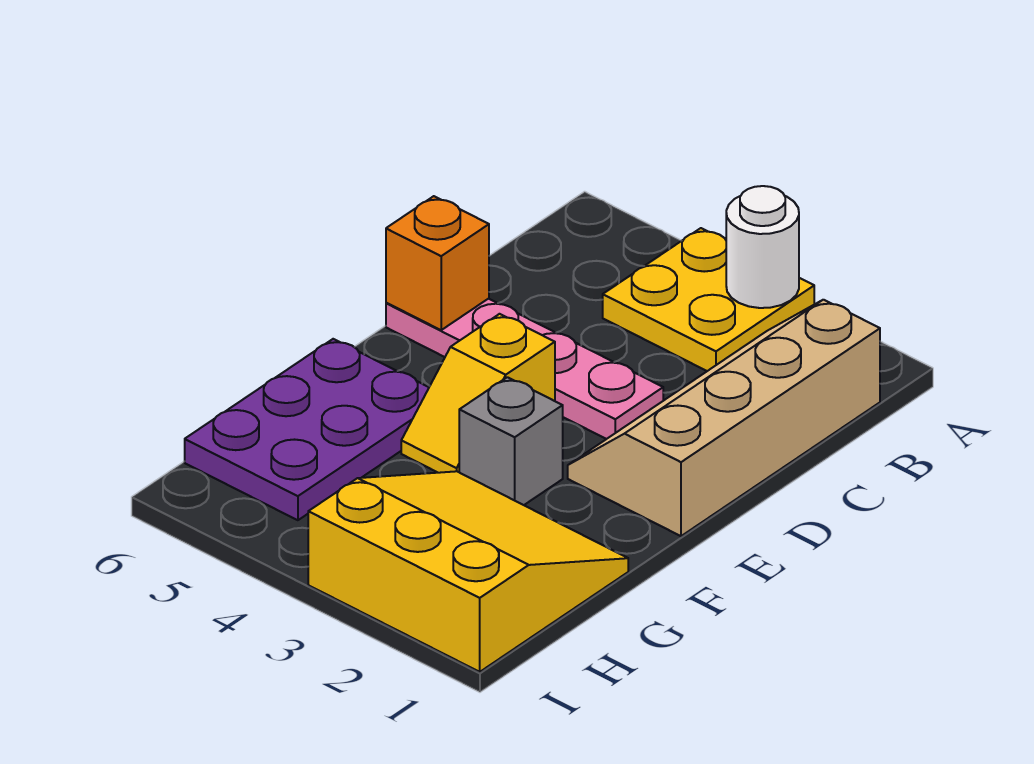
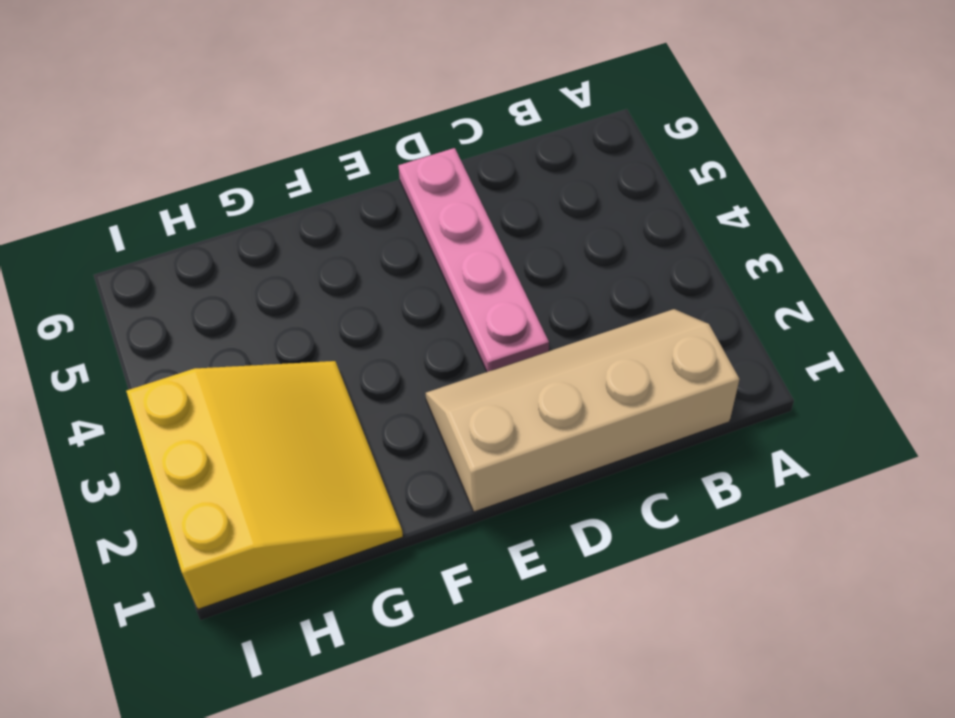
none -> yellow 2x2 plate [603,228,814,371]
none -> yellow 1x2 slope [401,314,555,473]

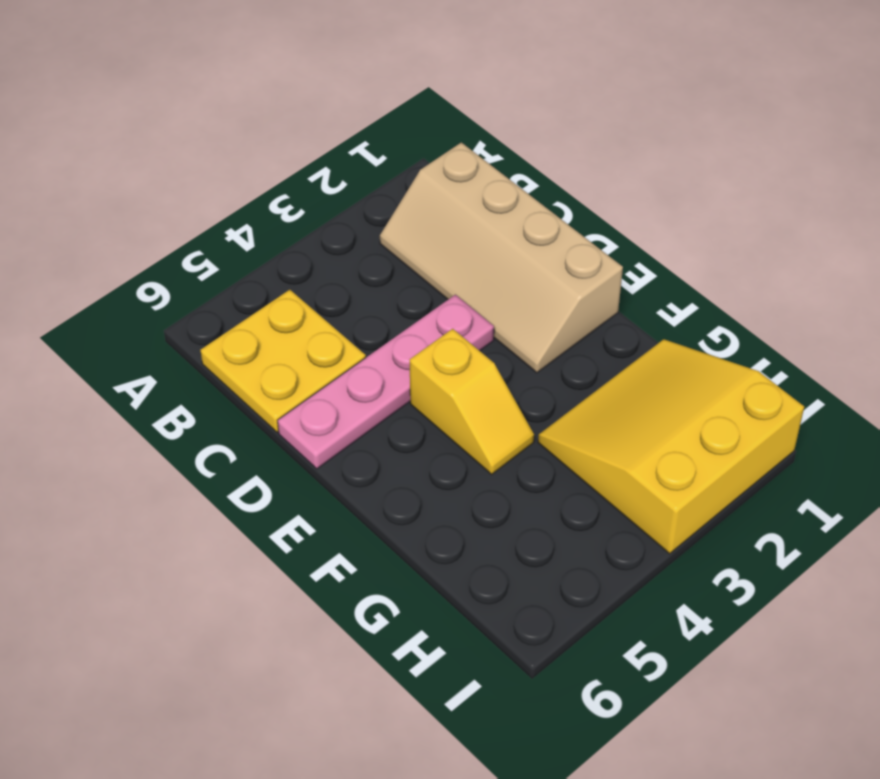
yellow 2x2 plate [200,290,366,432] -> yellow 2x2 plate moved to [603,228,814,371]
none -> grey 1x1 brick [459,377,563,505]
none -> purple 2x3 plate [185,339,429,520]

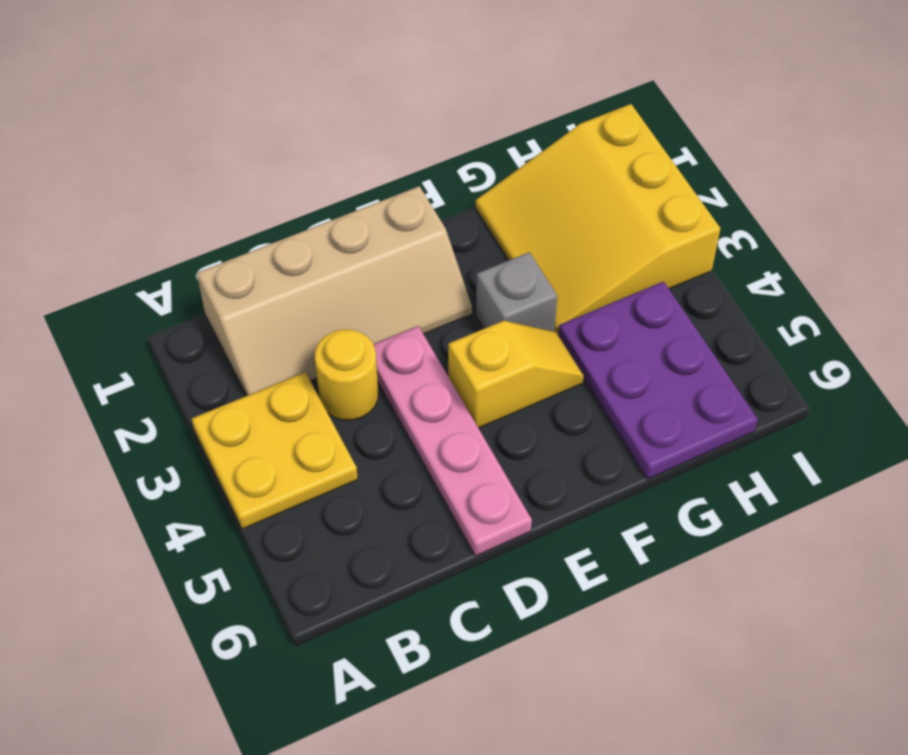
yellow 1x1 round brick [315,329,378,420] -> none
purple 2x3 plate [558,282,758,479] -> purple 2x3 plate turned to [185,339,429,520]
none -> white 1x1 round brick [726,186,799,308]
none -> orange 1x1 brick [386,196,489,330]

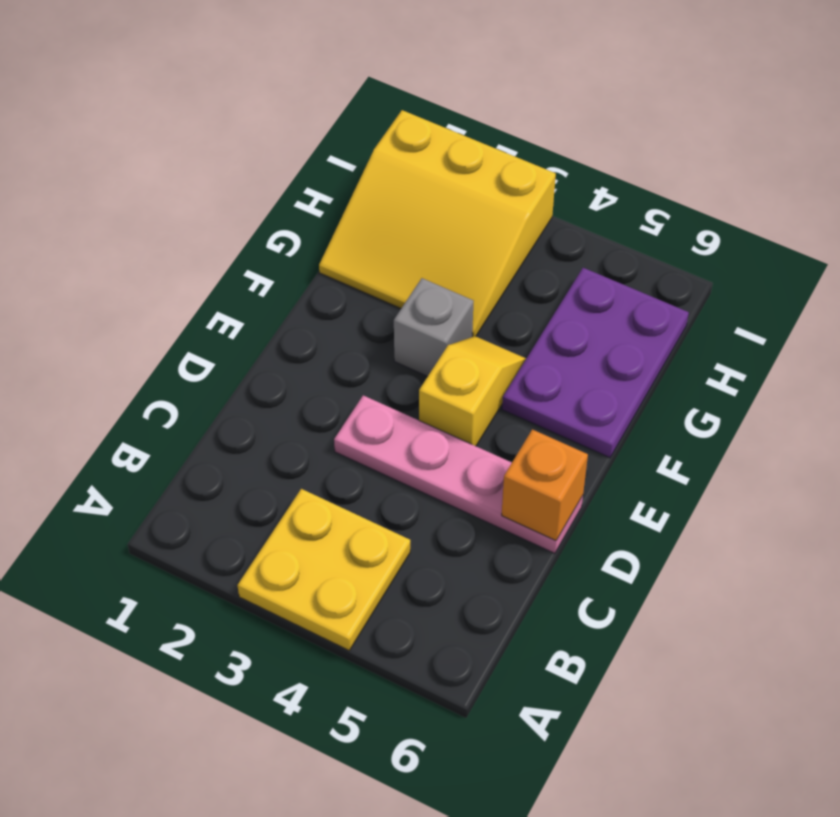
none -> tan 2x4 slope [568,300,880,536]
none -> white 1x1 round brick [726,186,799,308]

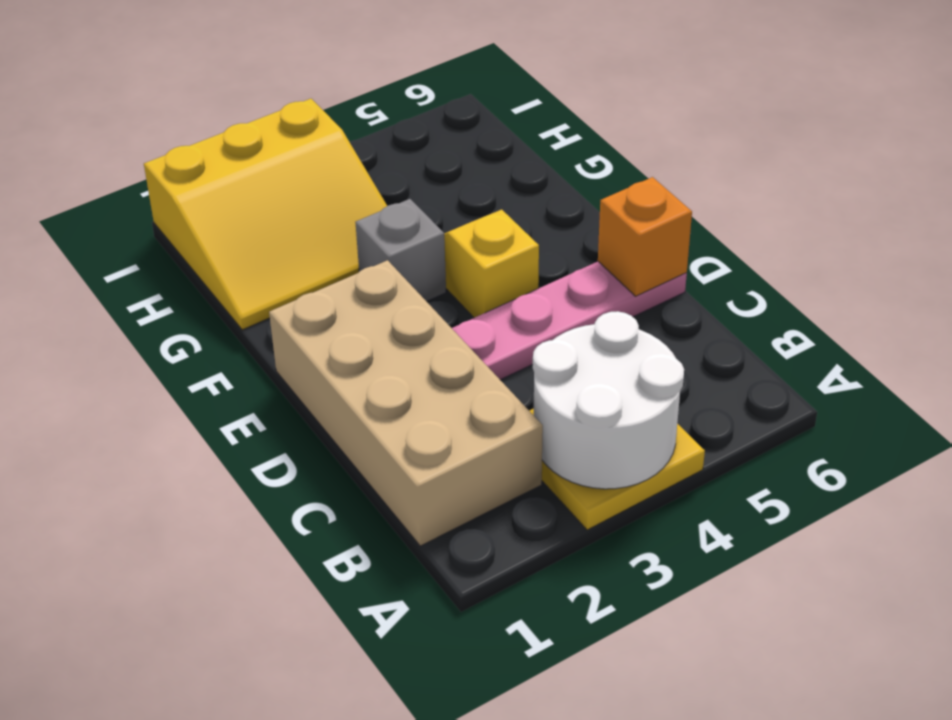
white 2x2 round brick [533,311,684,489] -> white 1x1 round brick [726,186,799,308]
tan 2x4 brick [269,260,543,546] -> tan 2x4 slope [568,300,880,536]
none -> purple 2x3 plate [185,339,429,520]

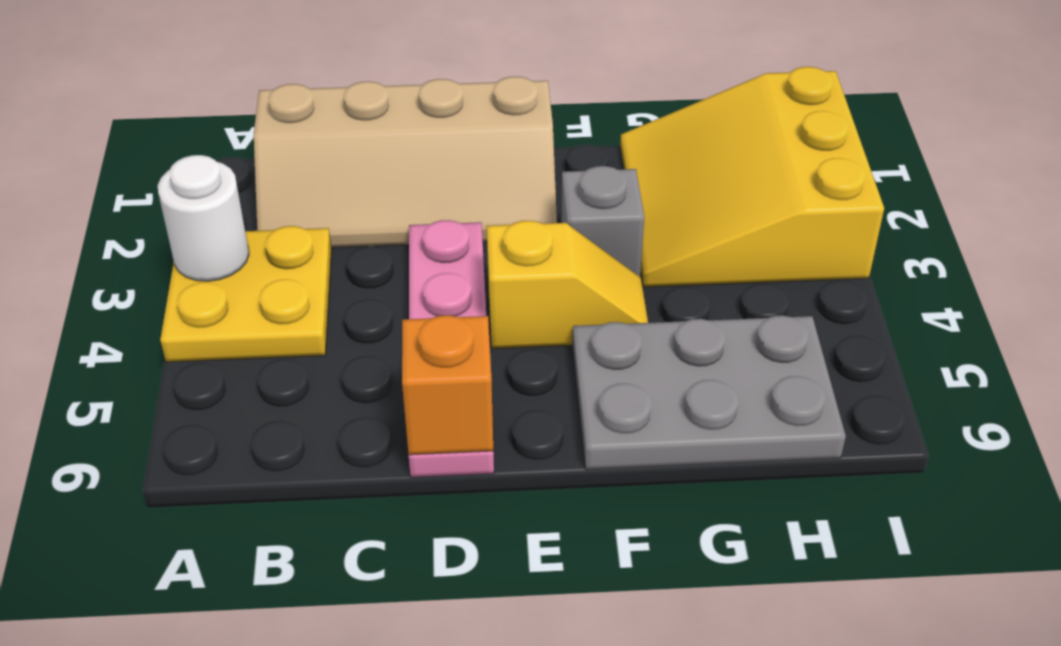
grey 2x3 plate [572,315,846,470] -> purple 2x3 plate [185,339,429,520]

